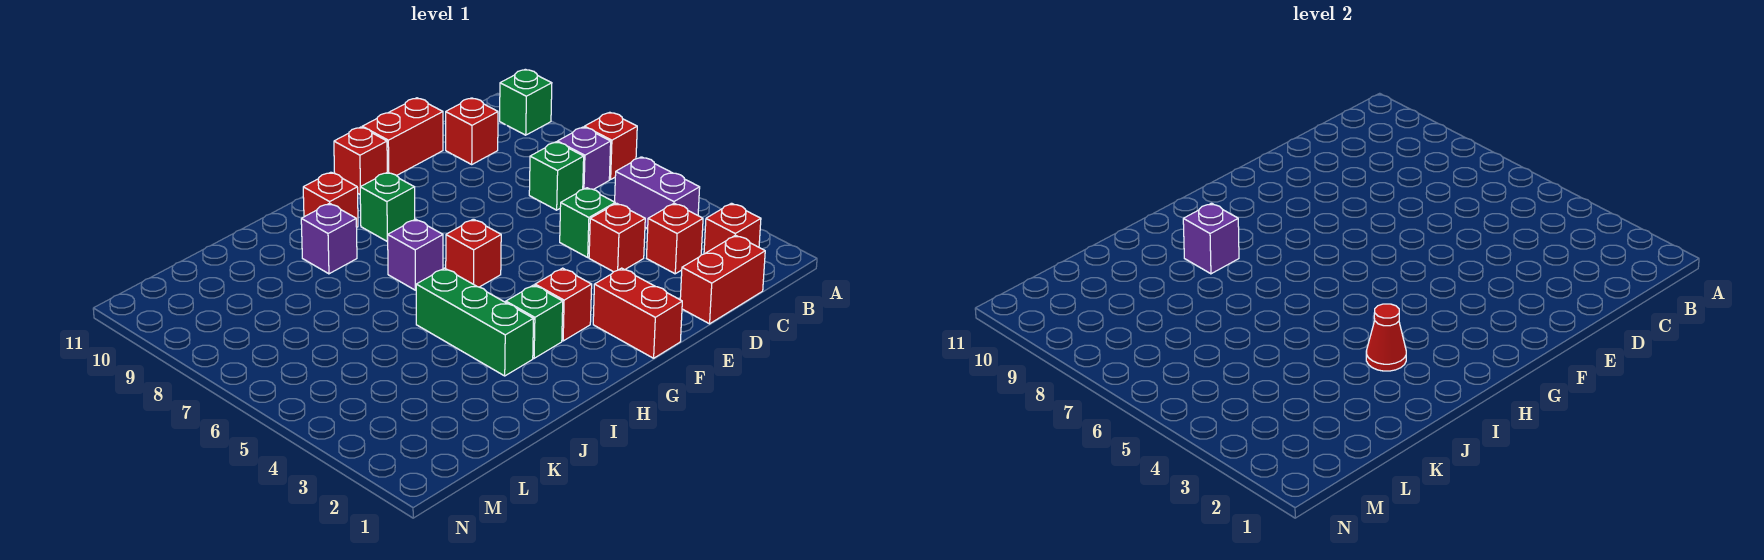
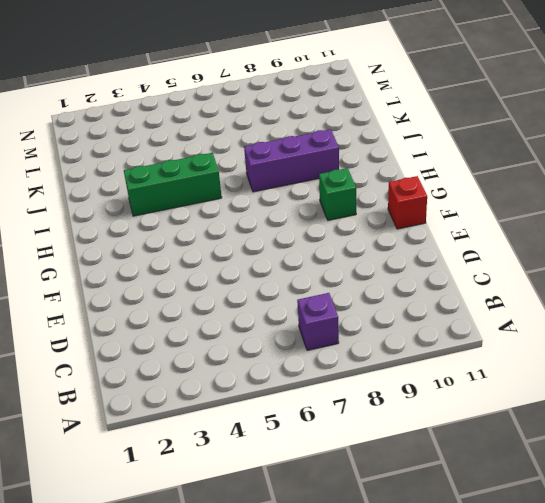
purple 1x3 brick [244,129,339,192] -> purple 1x1 brick [301,203,357,274]
none -> red 1x1 brick [584,112,637,179]
none -> green 1x1 brick [500,69,552,135]
none -> red 1x1 brick [704,203,761,254]

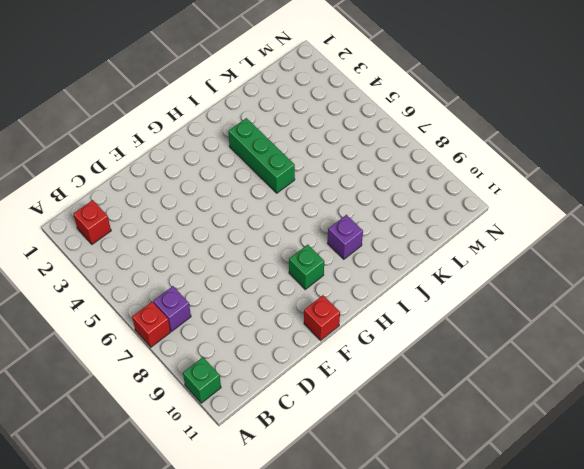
none -> purple 1x2 brick [615,157,700,229]
none -> red 1x2 brick [680,235,765,324]
none -> red 1x1 brick [647,203,703,274]

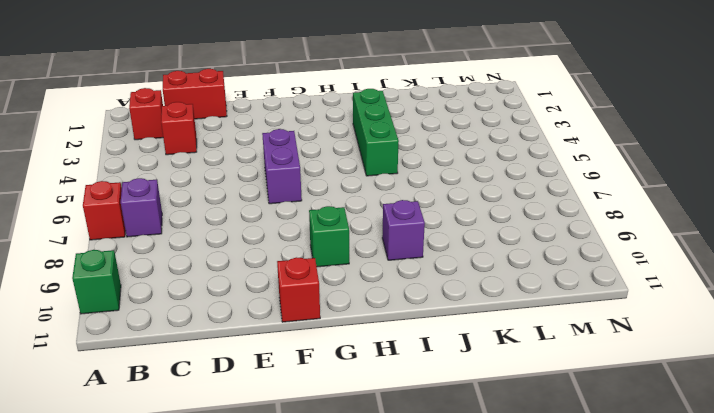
purple 1x2 brick [262,129,302,204] -> purple 1x2 brick moved to [615,157,700,229]
none -> green 1x1 brick [529,142,584,210]
none -> red 1x1 brick [446,98,498,164]
none -> red 1x1 brick [589,203,645,272]

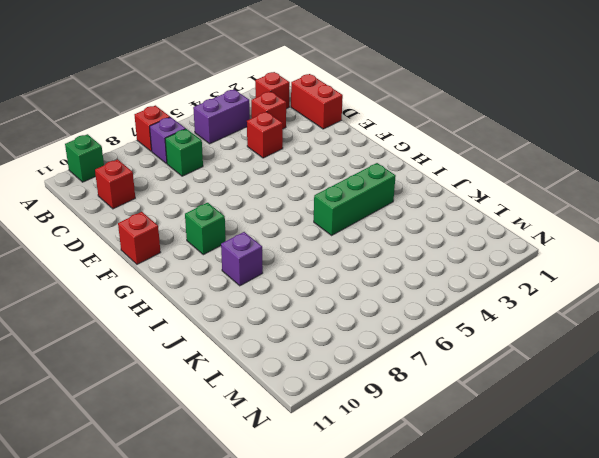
none -> green 1x1 brick [560,188,615,257]
none -> red 1x2 brick [362,98,443,176]
none -> red 1x2 brick [593,268,682,358]

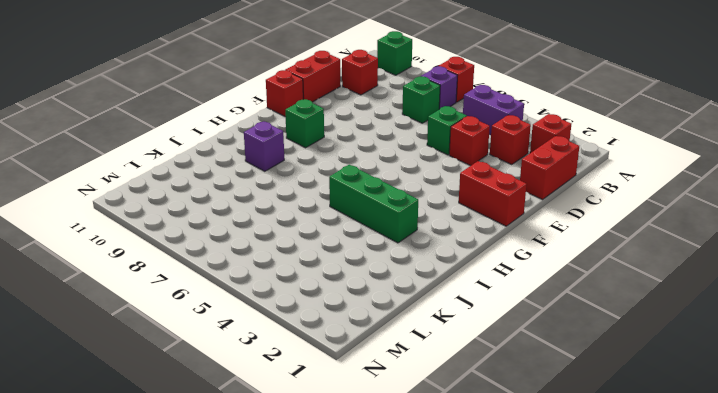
none -> red 1x1 brick [535,268,592,341]
none -> red 1x1 brick [446,219,501,287]
none -> green 1x1 brick [506,285,563,358]

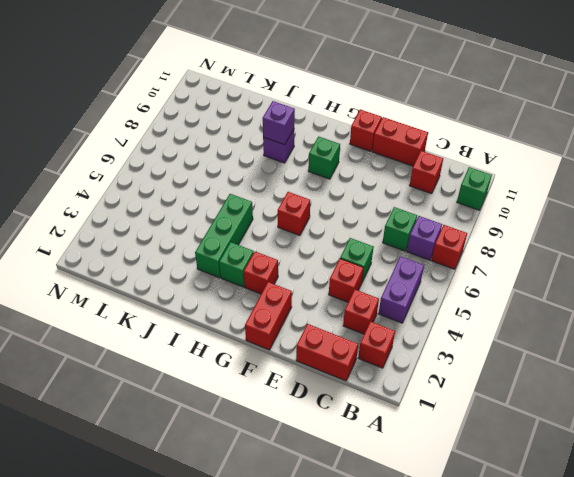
none -> purple 1x1 brick [387,219,443,290]
none -> red 1x1 brick [303,172,358,227]
none -> red 1x1 cone [1366,304,1406,371]

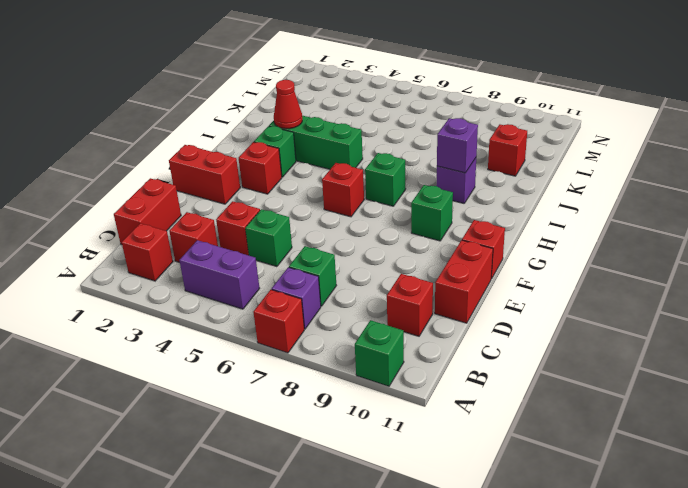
green 1x1 brick [365,153,406,206] -> purple 1x1 brick [387,219,443,290]
red 1x1 brick [488,124,527,176] -> red 1x1 brick moved to [303,172,358,227]

